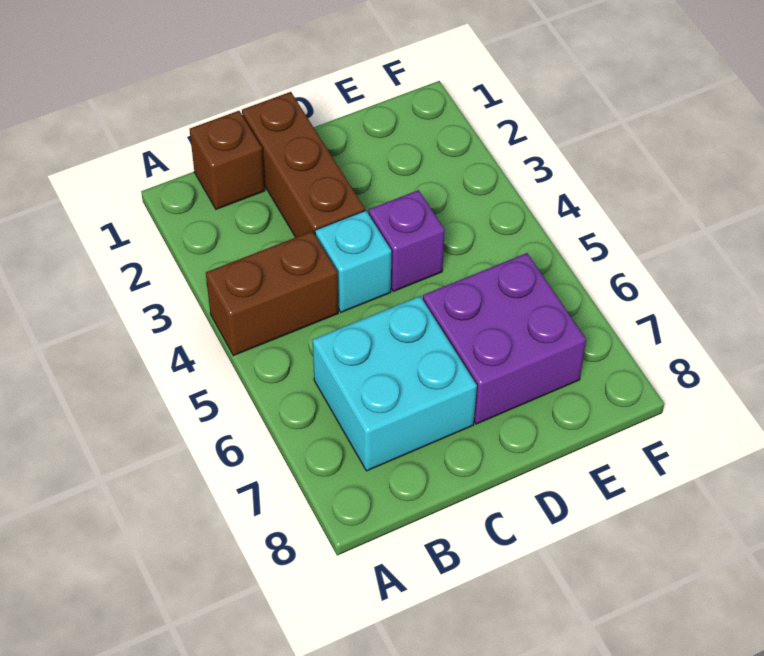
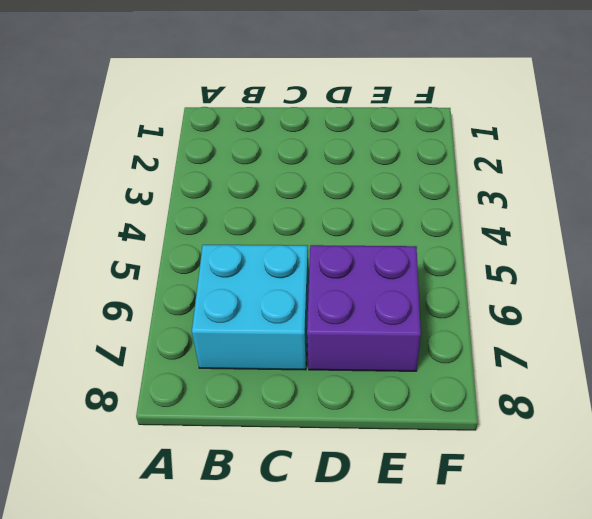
none -> brown 1x2 brick [206,231,338,356]
none -> brown 1x1 brick [190,111,265,209]

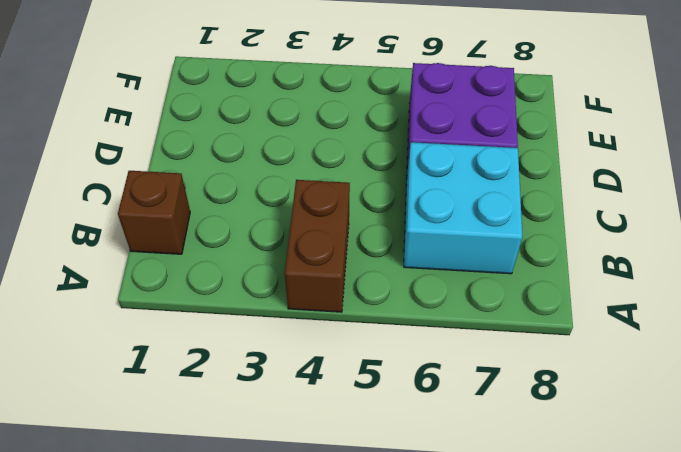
none -> brown 1x3 brick [242,92,365,237]
none -> cyan 1x1 brick [315,211,391,312]

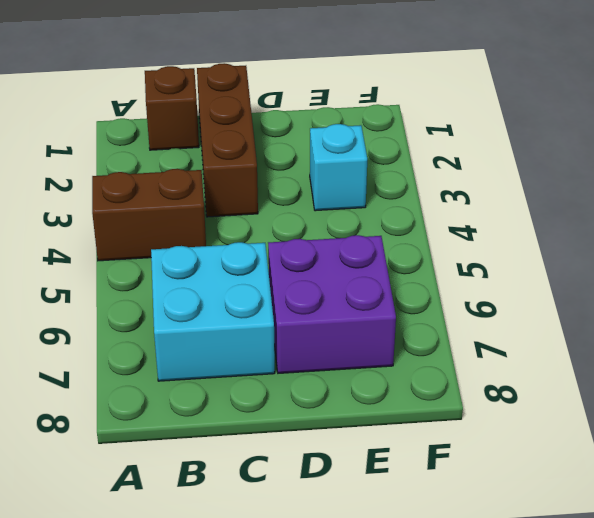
cyan 1x1 brick [310,124,367,211] -> cyan 1x1 brick moved to [315,211,391,312]
none -> purple 1x1 brick [369,190,445,291]

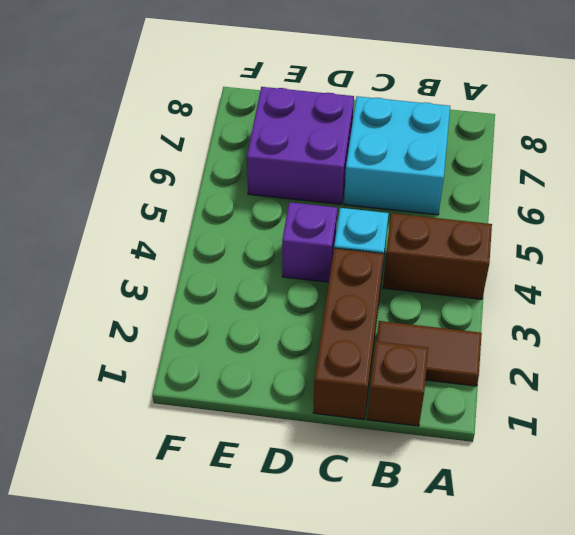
brown 1x2 tile [376,321,482,386] -> none

